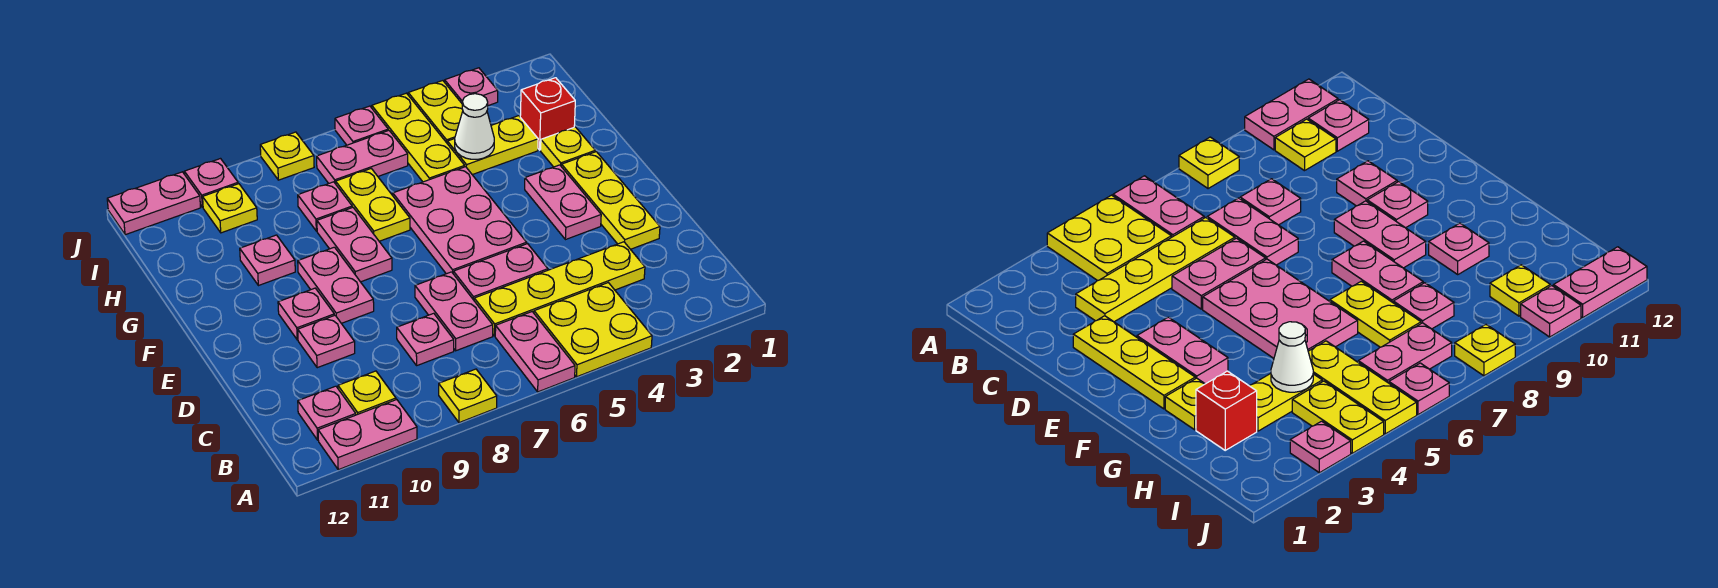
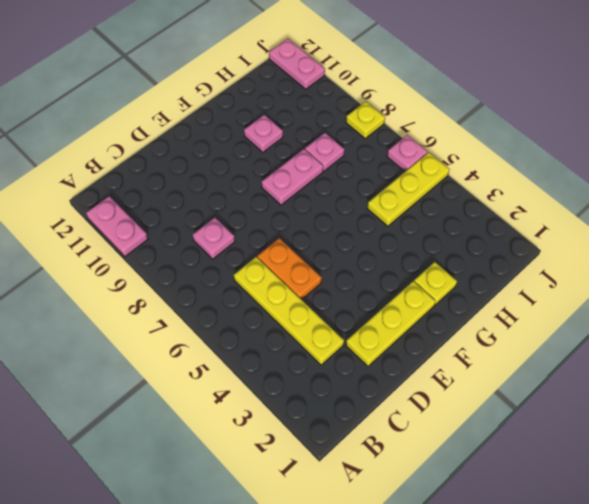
orange 1x2 plate [257,238,322,300] -> pink 1x2 plate [453,244,548,300]
none -> yellow 2x2 plate [534,283,652,377]
none -> pink 1x2 plate [495,312,575,392]
none -> yellow 1x1 plate [439,369,497,423]
none -> yellow 1x1 plate [338,371,396,415]

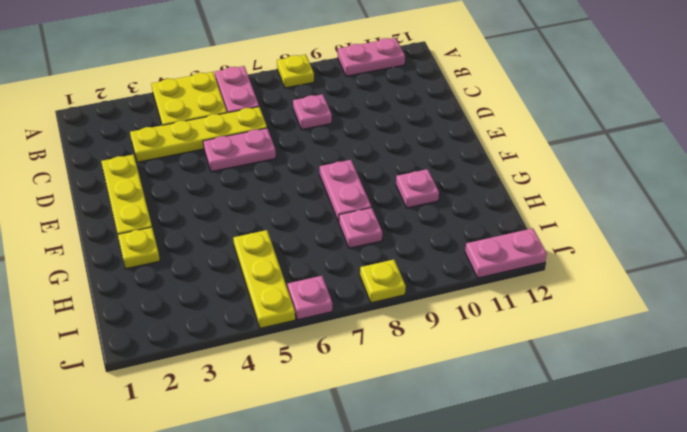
none -> yellow 1x1 plate [338,371,396,415]
none -> pink 1x1 plate [298,386,356,440]
none -> pink 1x2 plate [415,272,493,351]
none -> pink 1x1 plate [298,315,355,368]

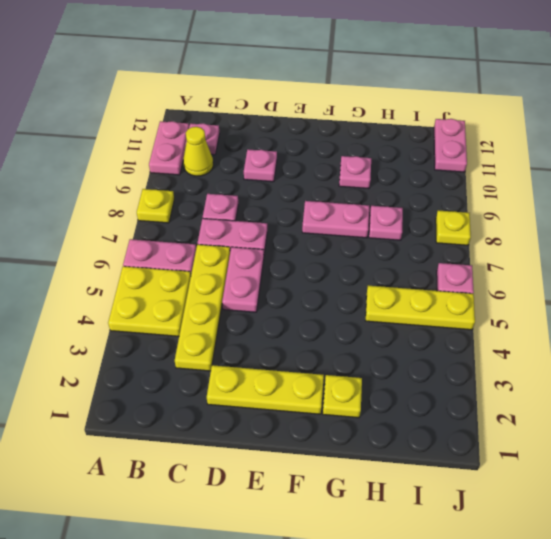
yellow 1x1 cone [183,127,213,176] -> yellow 1x1 plate [338,371,396,415]
none -> pink 1x2 plate [525,165,601,240]
none -> pink 2x3 plate [393,167,527,274]
none -> pink 1x2 plate [298,247,374,323]
none -> pink 1x1 plate [278,288,334,340]

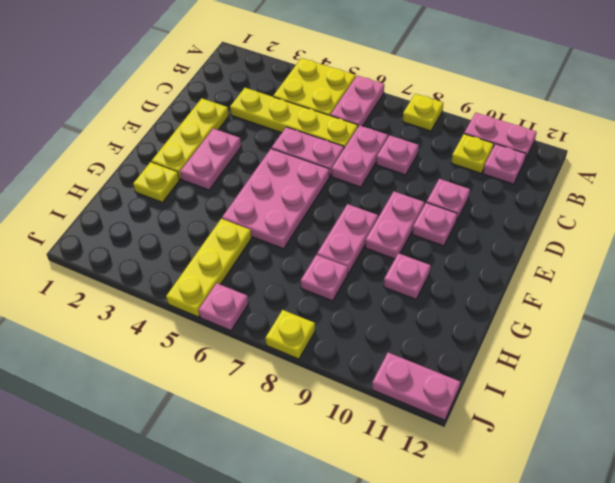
none -> yellow 1x2 plate [336,169,410,241]
none -> red 1x1 brick [520,78,575,150]
none -> yellow 1x2 plate [447,116,538,175]
none -> yellow 1x2 plate [408,81,463,143]

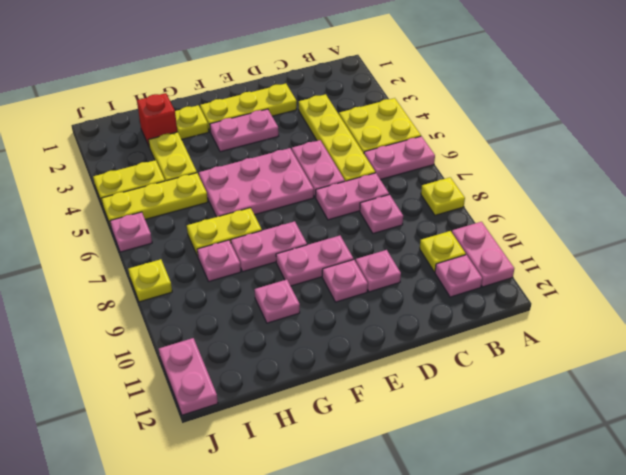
none -> pink 1x2 plate [317,130,408,184]
none -> yellow 1x1 plate [203,184,257,233]
none -> pink 1x1 plate [445,68,498,106]
none -> pink 1x1 plate [184,159,238,207]

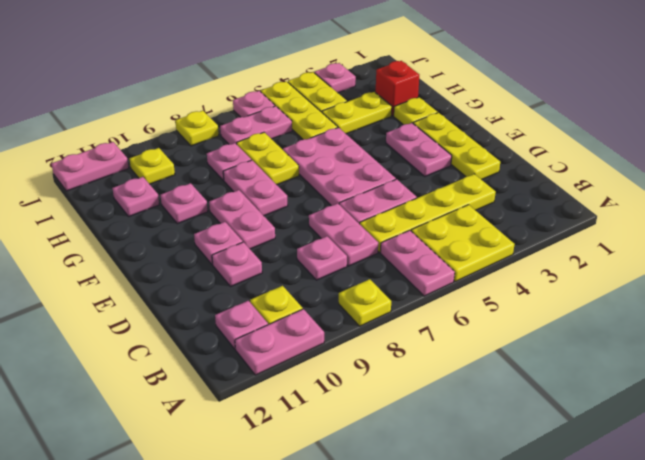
pink 1x1 plate [112,177,159,216] -> pink 1x1 plate moved to [184,159,238,207]
none -> white 1x1 cone [455,94,494,159]

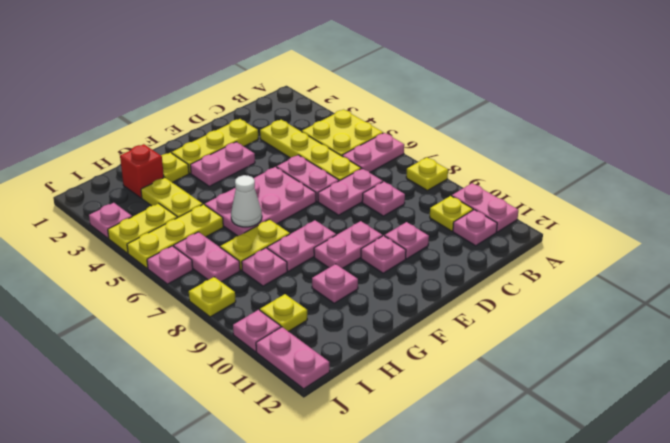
white 1x1 cone [231,175,262,227] -> white 1x1 cone moved to [455,94,494,159]

